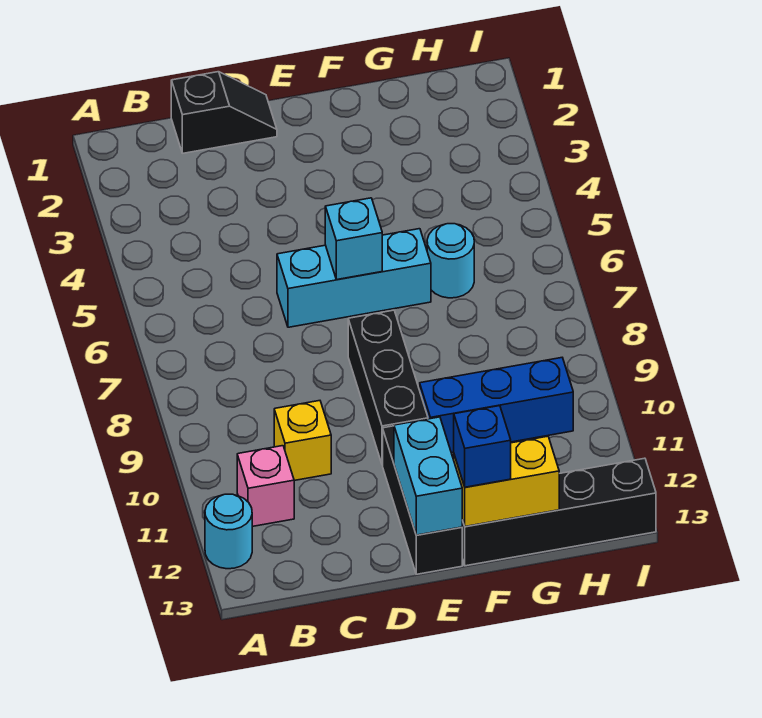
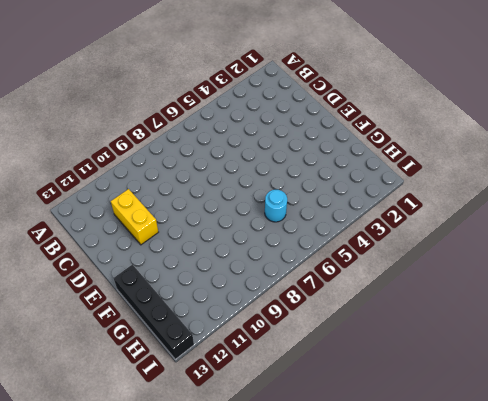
yellow 1x2 brick [111,189,158,245] -> yellow 1x2 brick moved to [454,436,559,527]
none -> cyan 1x1 round brick [205,494,252,569]
none -> pink 1x1 brick [237,446,294,527]
none -> black 1x2 slope [171,72,277,153]

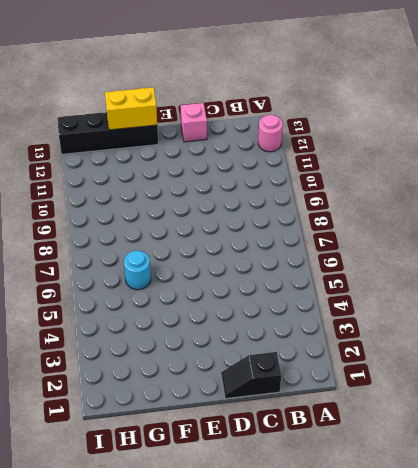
pink 1x1 round brick [258,115,283,152] -> cyan 1x1 round brick [205,494,252,569]
pink 1x1 brick [181,103,207,142] -> pink 1x1 brick moved to [237,446,294,527]
none -> yellow 1x1 brick [274,401,331,481]
none -> cyan 1x3 brick [277,229,431,327]
none -> black 1x3 brick [348,310,428,465]

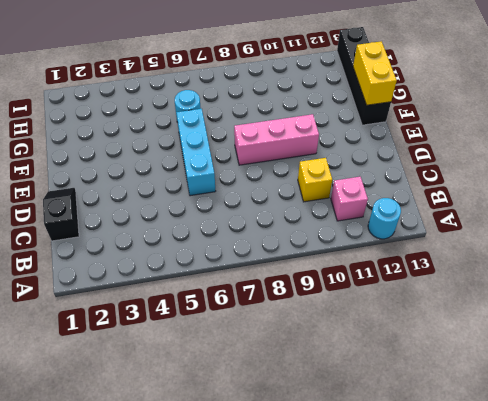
pink 1x3 brick [234,114,319,165] -> black 1x3 brick [348,310,428,465]
none -> black 1x3 brick [383,426,462,574]
none -> blue 1x3 brick [420,358,573,453]
none -> cyan 1x1 brick [325,198,382,279]

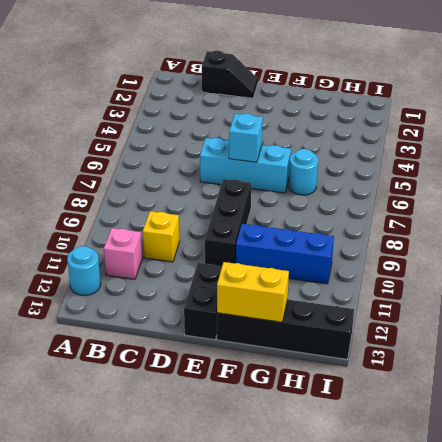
black 1x2 brick [184,263,222,340] -> black 1x3 brick [383,426,462,574]
none -> cyan 1x2 brick [394,417,462,535]
none -> blue 1x1 brick [454,406,511,487]

